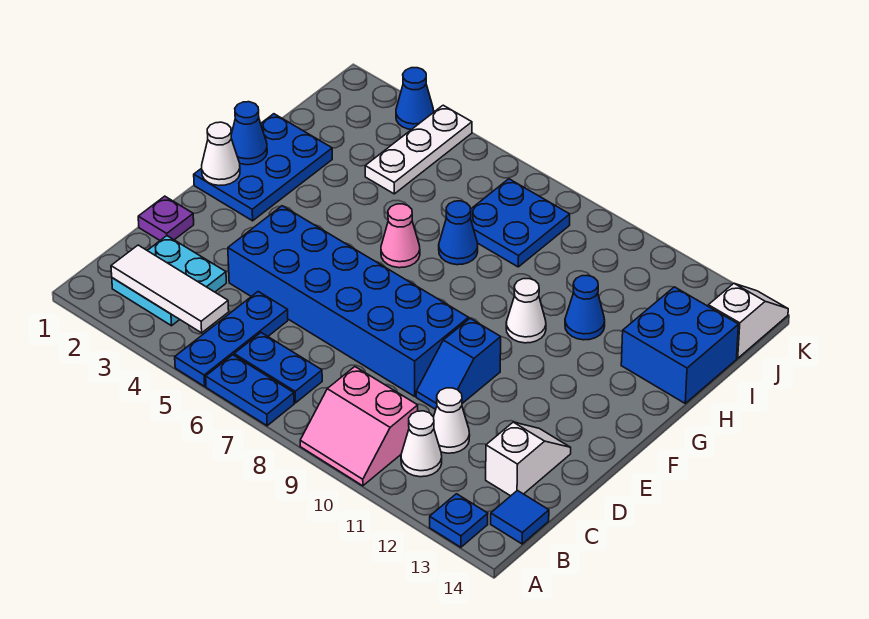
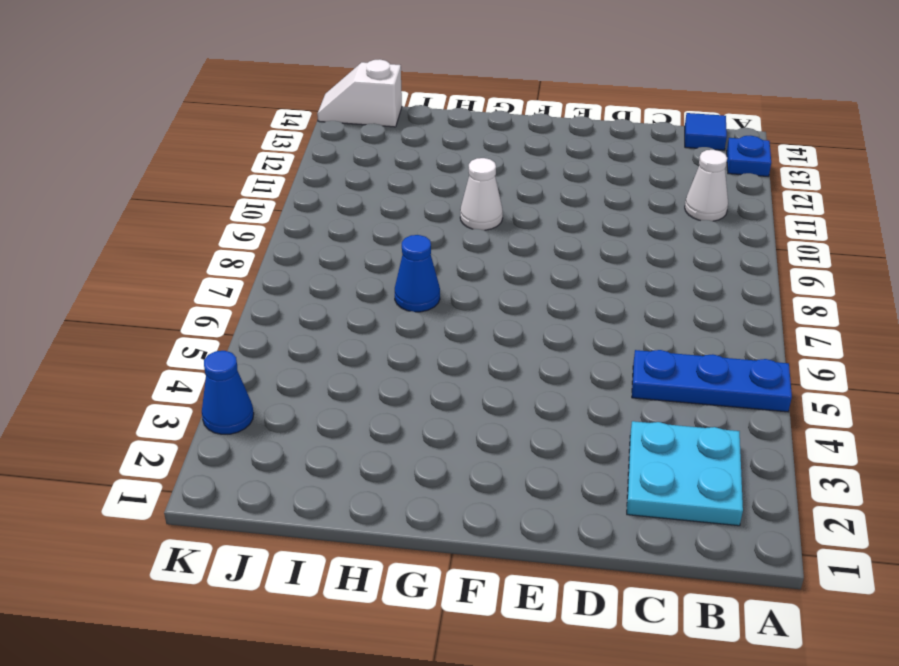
none -> blue 1x2 plate [206,355,294,426]
none -> pink 2x2 slope [300,367,418,486]
none -> blue 1x2 plate [234,333,322,403]

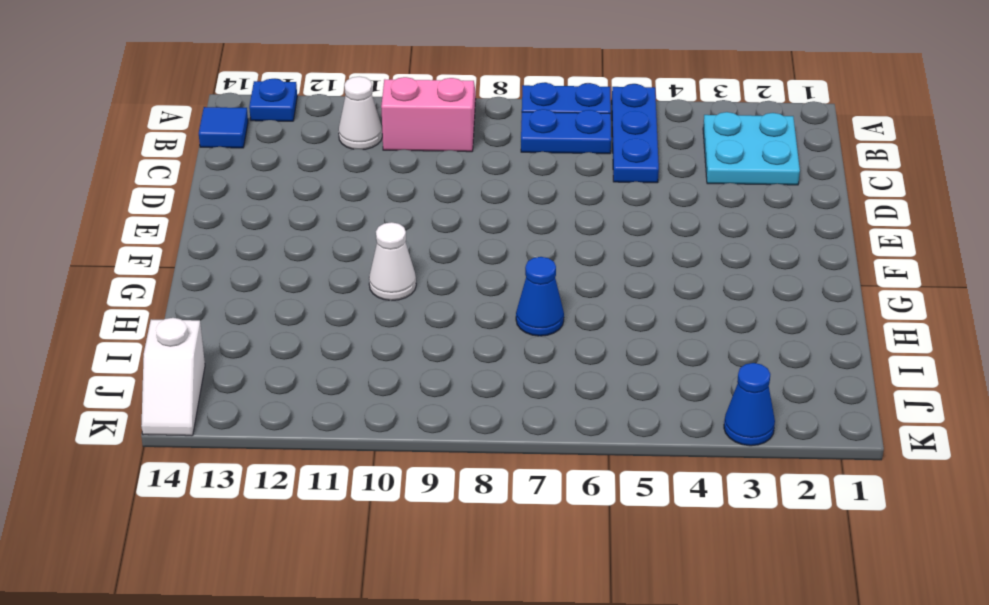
none -> white 1x1 cone [434,388,470,453]
none -> white 1x2 slope [486,422,571,496]
none -> purple 1x1 plate [138,196,194,240]

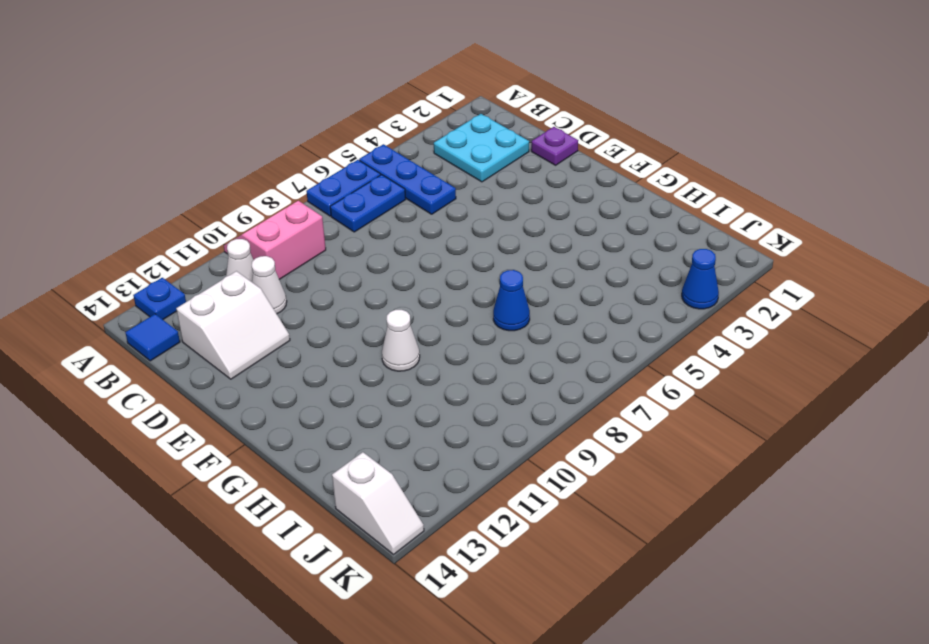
white 2x2 slope [176,271,290,379] -> white 1x2 slope [486,422,571,496]
none -> blue 2x6 brick [228,206,469,396]
none -> blue 1x2 slope [416,318,501,409]
none -> blue 2x3 plate [194,114,332,221]

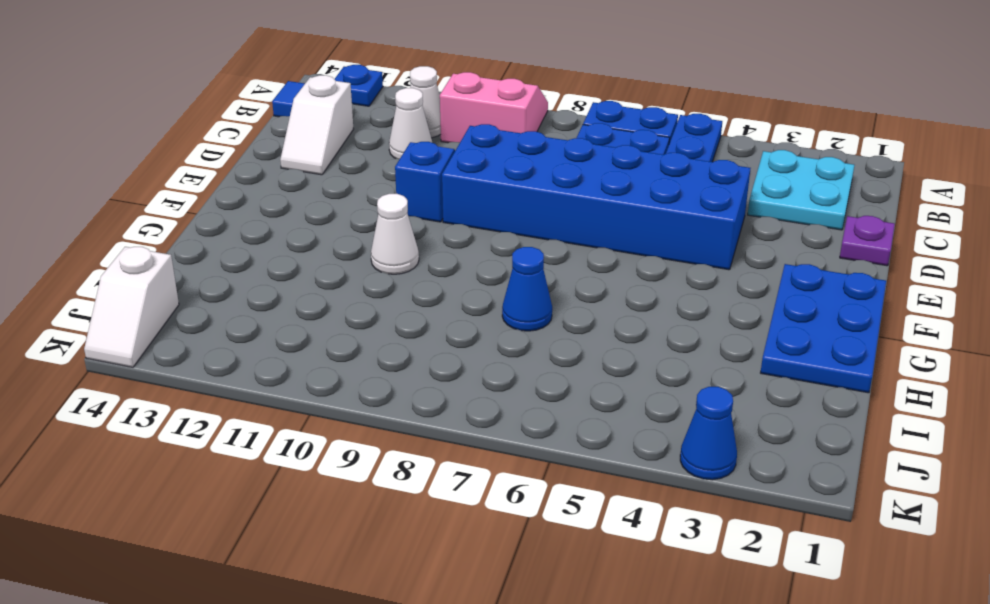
none -> pink 1x1 cone [381,204,420,268]
none -> blue 1x1 cone [565,275,605,340]
none -> blue 2x2 brick [621,287,739,403]

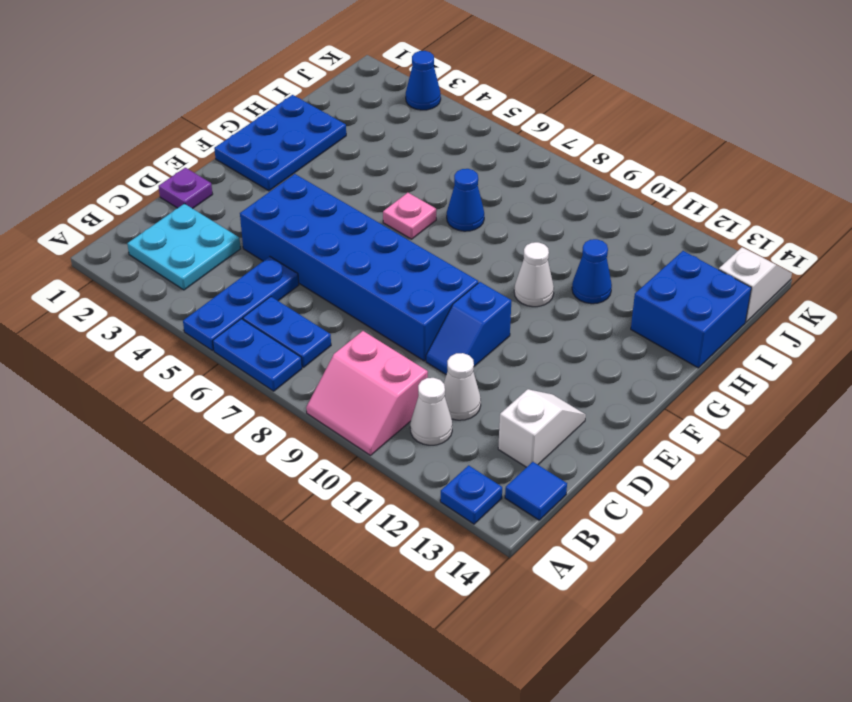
pink 1x1 plate [383,193,436,239] -> pink 1x1 cone [381,204,420,268]
none -> white 1x3 plate [365,105,472,194]
none -> blue 2x2 plate [470,179,570,267]
none -> white 1x3 tile [111,245,229,333]

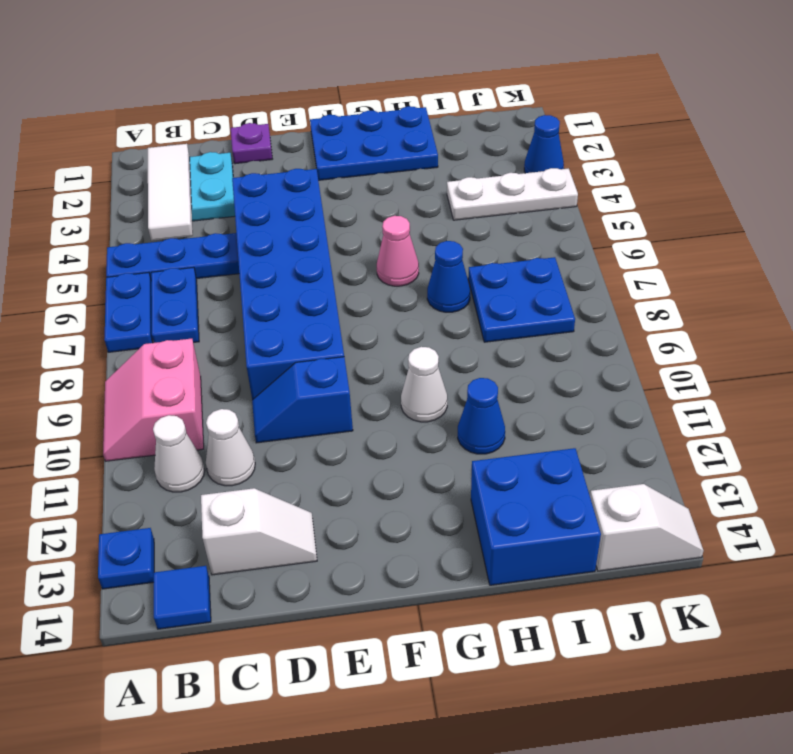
none -> white 1x1 cone [202,122,240,185]
none -> blue 1x1 cone [231,102,267,165]

